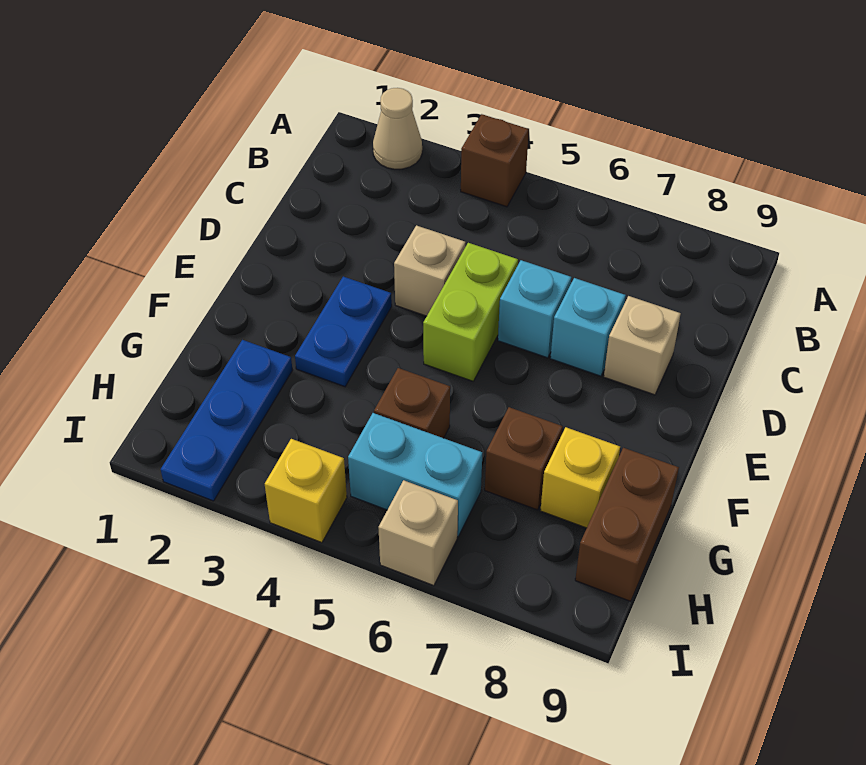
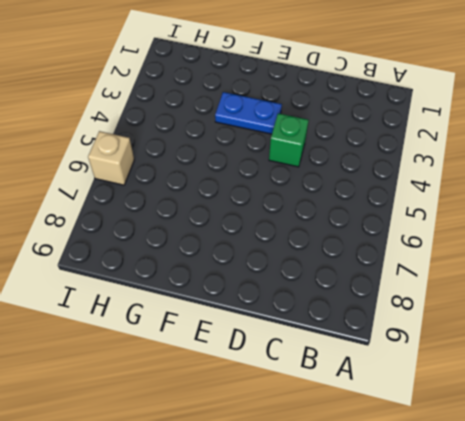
green 1x1 brick [269,113,309,167] -> tan 1x1 brick [394,225,466,316]
none -> tan 1x1 cone [373,88,422,169]
none -> brown 1x1 brick [461,114,529,207]
none -> lime 1x2 brick [423,243,518,381]

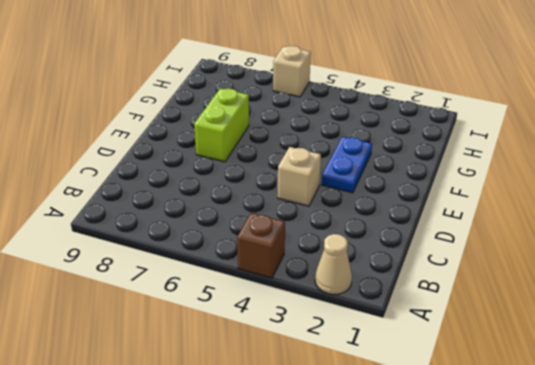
lime 1x2 brick [194,88,249,162] -> lime 1x2 brick moved to [423,243,518,381]
none -> cyan 1x1 brick [498,260,571,358]
none -> cyan 1x1 brick [550,278,626,376]
none -> tan 1x1 brick [604,296,681,395]

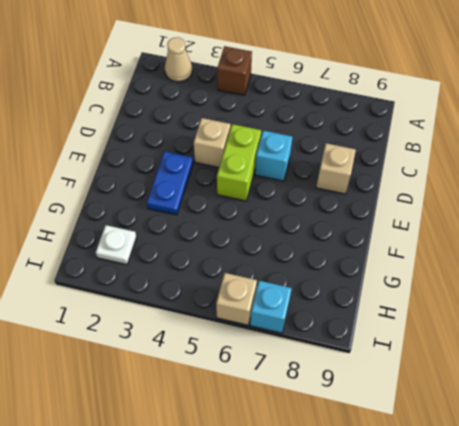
white 1x1 plate [96,225,137,265] -> blue 1x3 plate [161,340,293,501]
cyan 1x1 brick [250,281,292,333] -> cyan 1x1 brick moved to [550,278,626,376]
none -> brown 1x1 brick [374,368,450,438]
none -> brown 1x1 brick [485,407,563,510]
none -> yellow 1x1 brick [540,427,620,528]

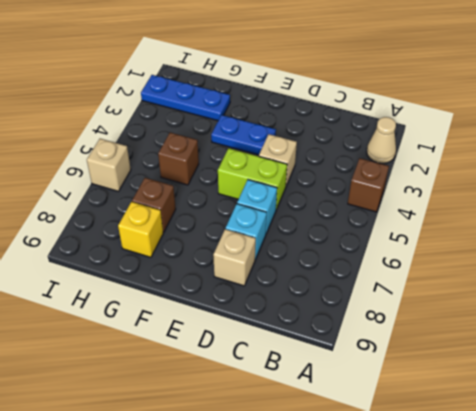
none -> brown 1x2 brick [575,448,679,601]
none -> cyan 1x2 brick [348,413,482,537]
none -> yellow 1x1 brick [265,439,347,543]

